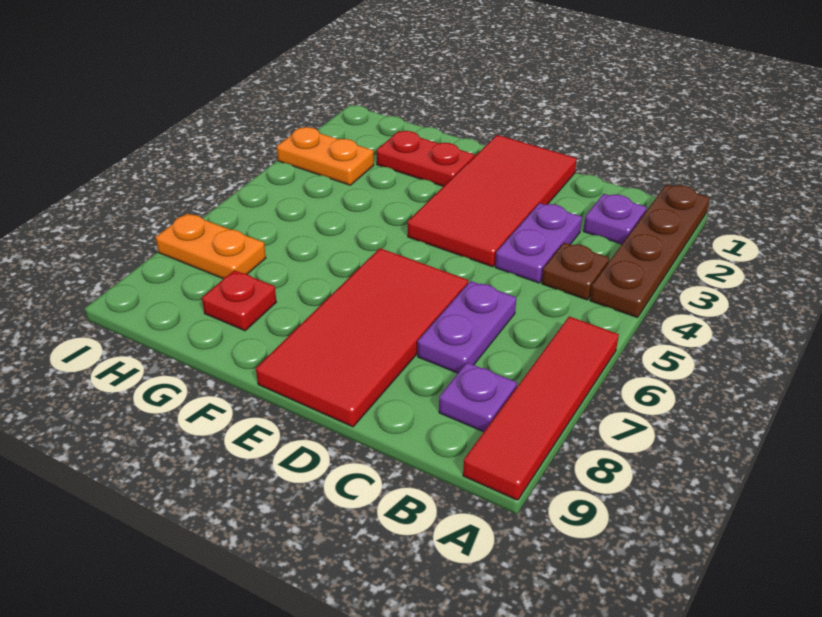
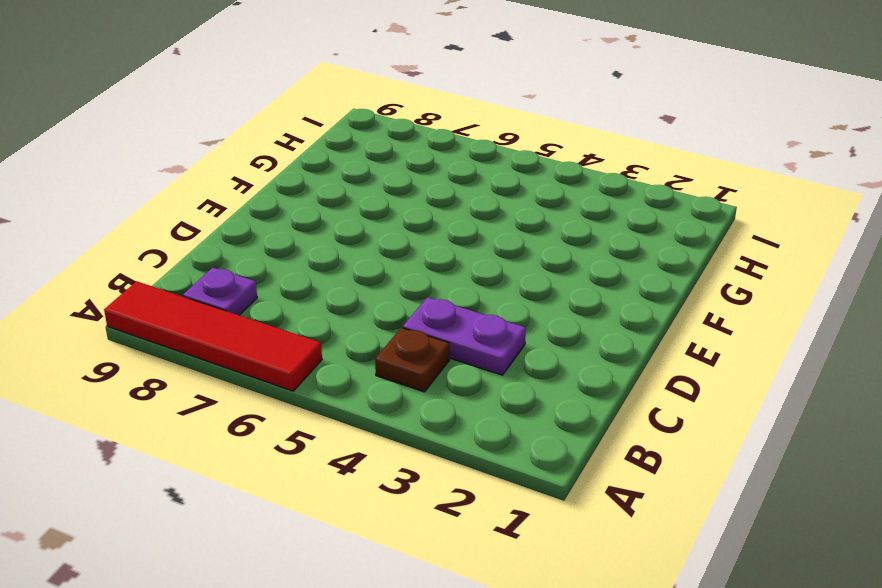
none -> brown 1x4 plate [590,185,710,318]
none -> purple 1x1 plate [583,194,647,244]
none -> purple 1x2 plate [418,281,516,373]

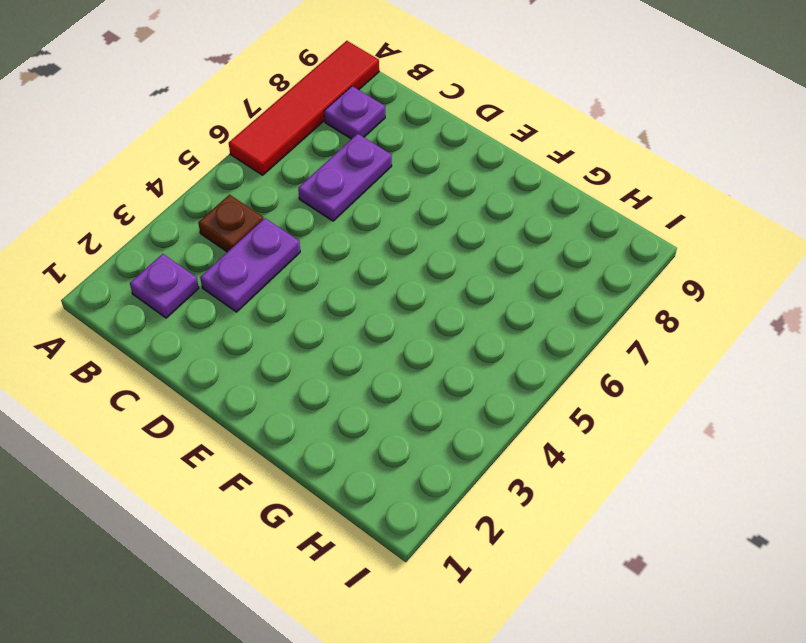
none -> brown 1x4 plate [590,185,710,318]
none -> red 2x4 tile [408,135,577,267]
none -> red 2x4 tile [256,248,468,427]

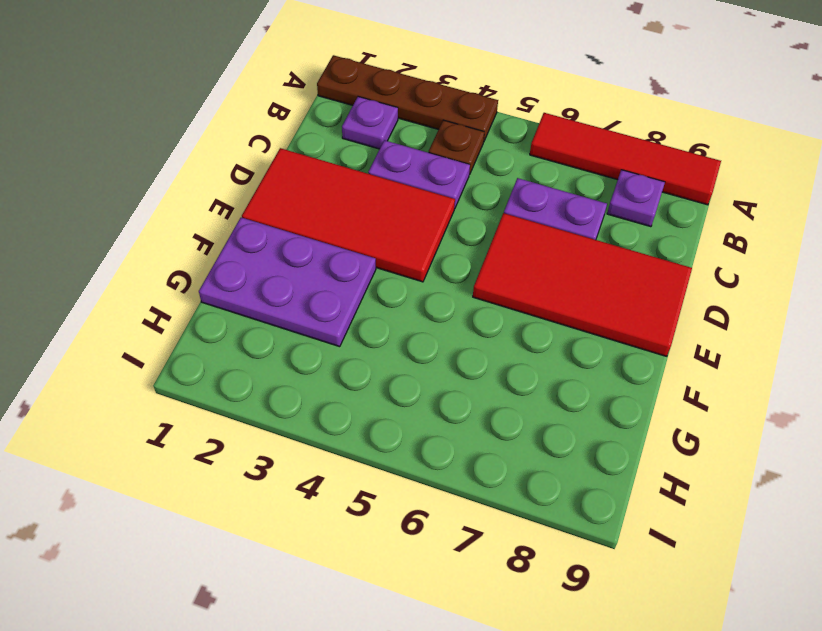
purple 2x3 plate [199,217,376,347] -> red 1x2 plate [376,131,474,186]
none -> red 1x1 plate [202,270,276,331]
none -> orange 1x2 plate [277,127,374,185]
none -> orange 1x2 plate [155,213,266,279]

